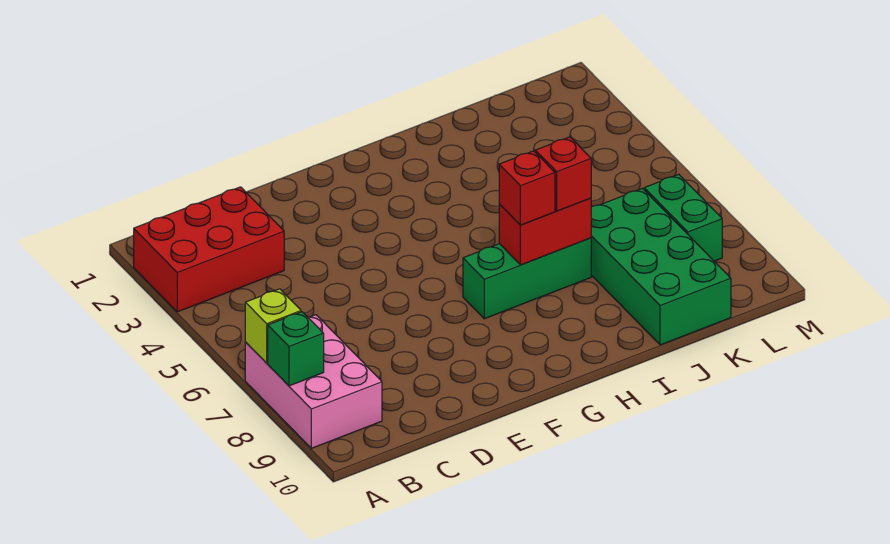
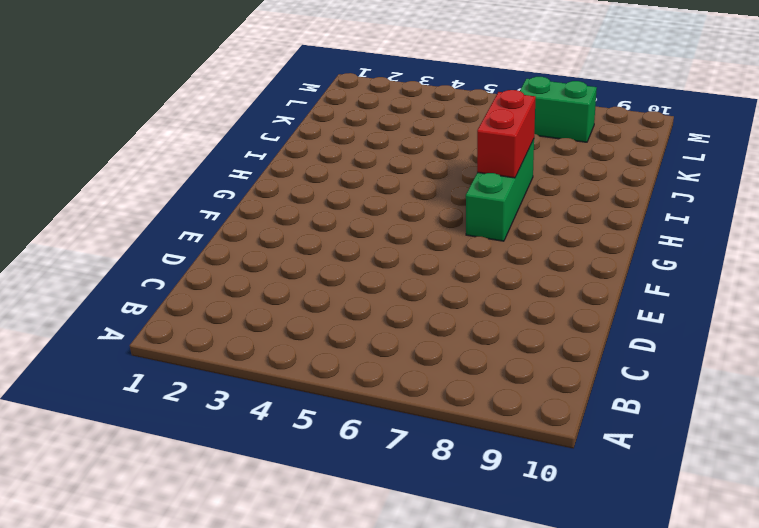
none -> red 2x3 brick [134,187,284,312]
none -> pink 2x3 brick [245,315,382,448]

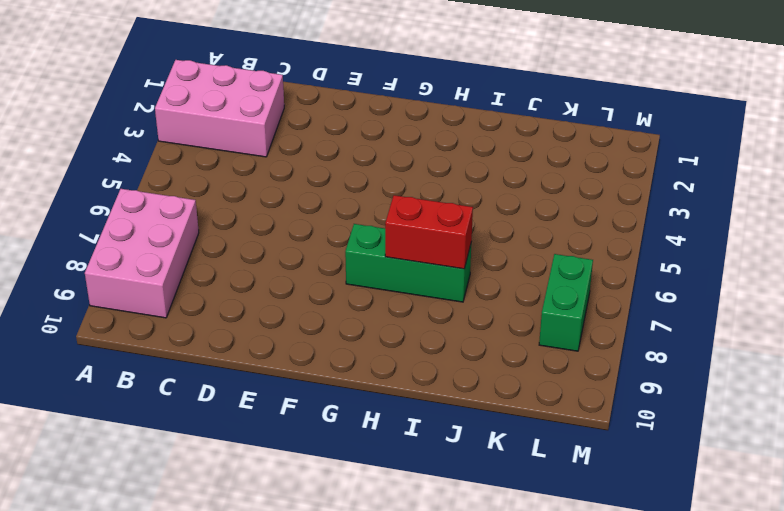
pink 2x3 brick [155,60,284,157] -> red 2x3 brick [134,187,284,312]
none -> green 2x4 brick [591,188,731,345]
none -> lime 1x1 brick [245,289,301,363]

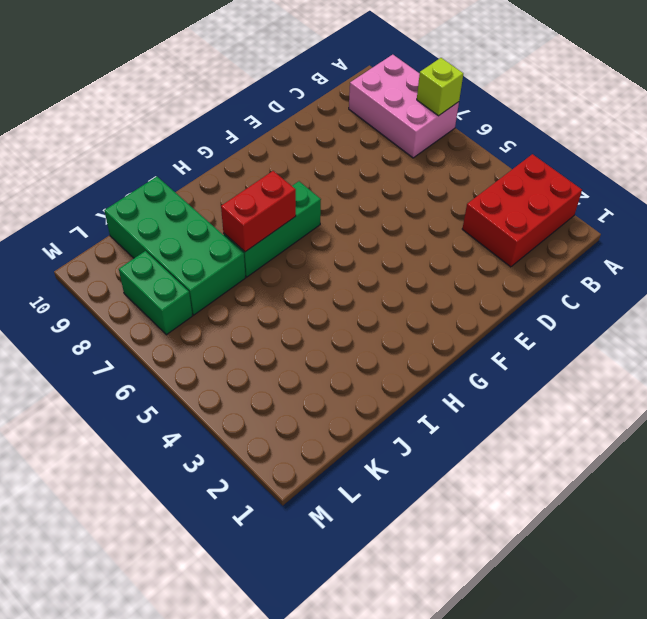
none -> green 1x1 brick [268,312,324,386]
none -> red 1x1 brick [499,151,555,225]

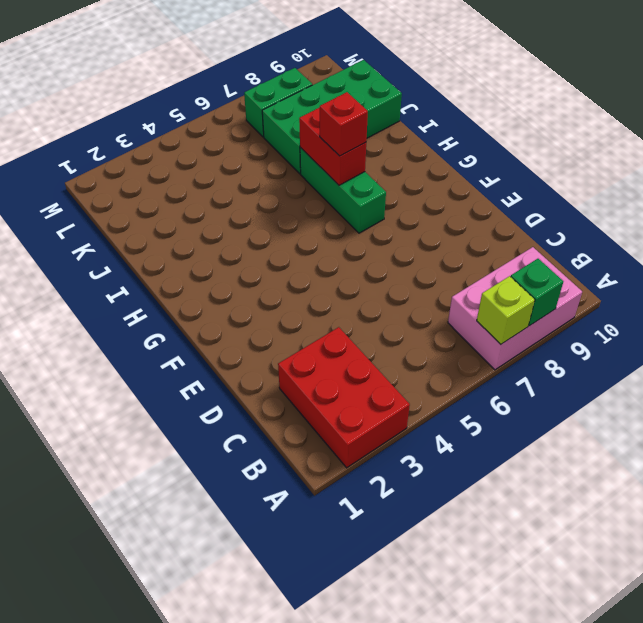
none -> red 1x1 brick [535,137,591,211]

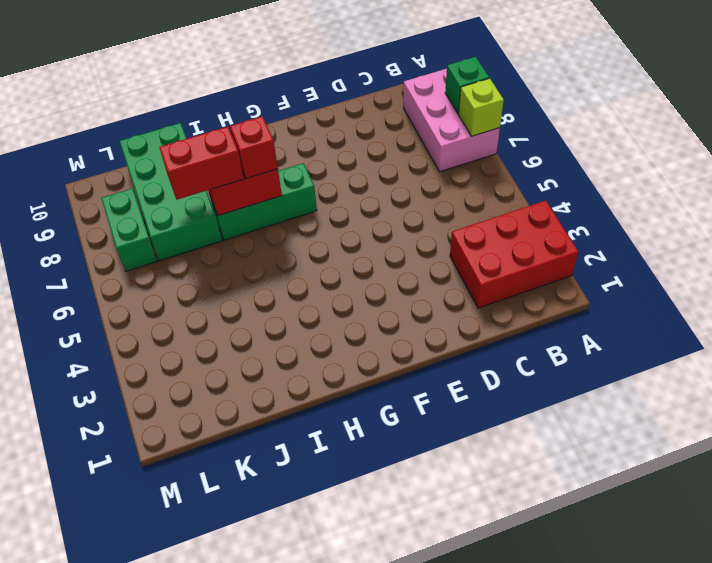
red 1x2 brick [159,127,244,200] -> red 1x1 brick [535,137,591,211]

